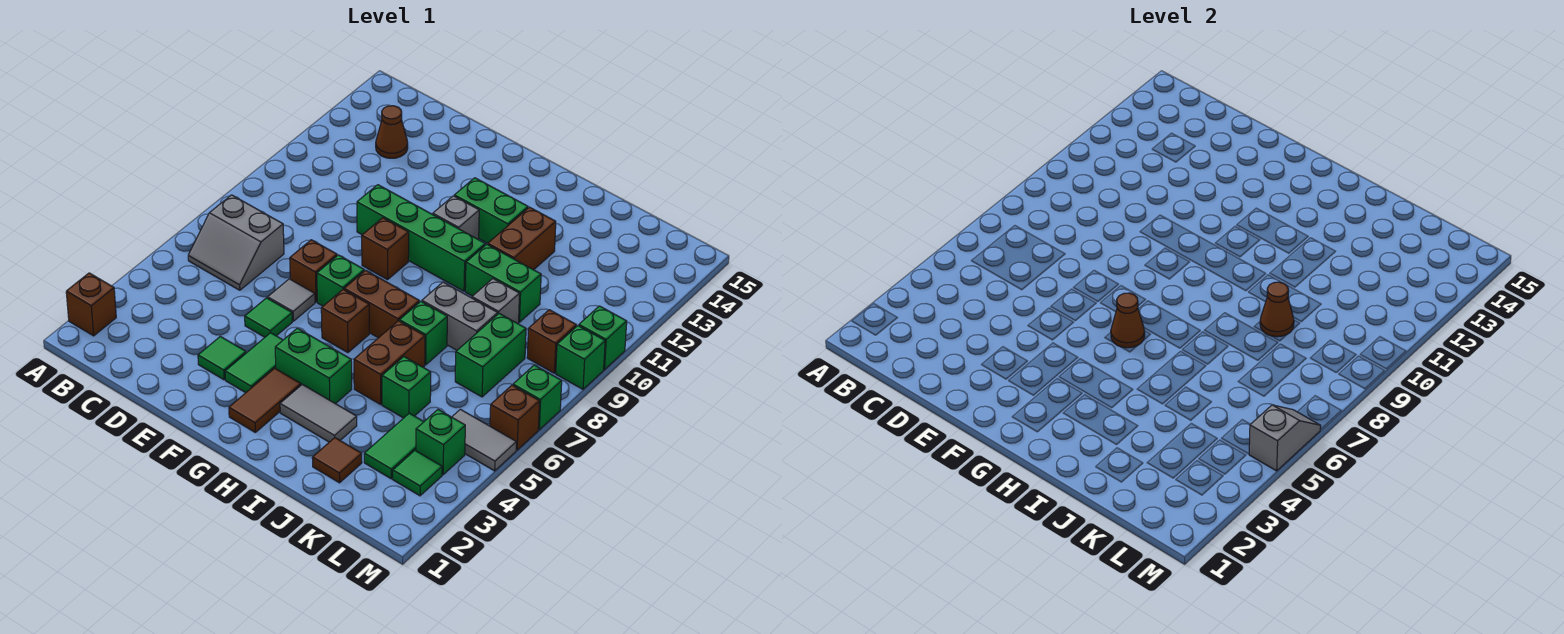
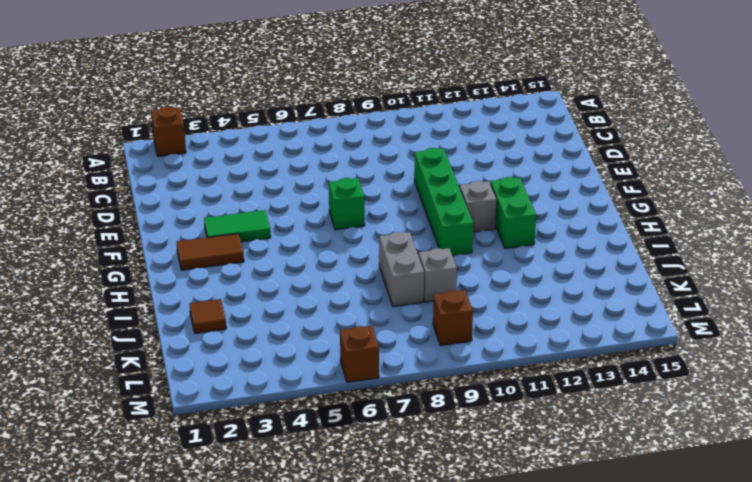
none -> grey 2x2 slope [188,195,284,290]
none -> brown 1x1 cone [376,106,408,158]
none -> green 1x1 tile [198,336,246,380]
none -> green 1x1 tile [245,298,292,337]

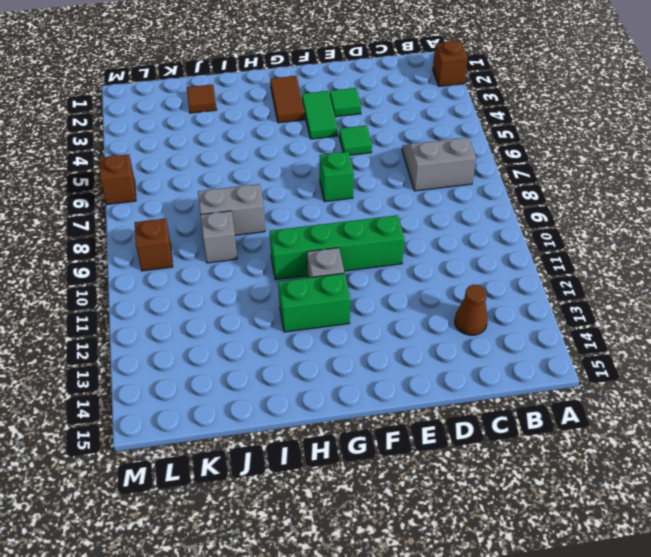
none -> grey 1x1 tile [268,279,315,321]
none -> brown 1x1 brick [290,240,337,302]
none -> brown 1x1 brick [362,218,409,280]
none -> green 1x2 brick [275,328,352,404]

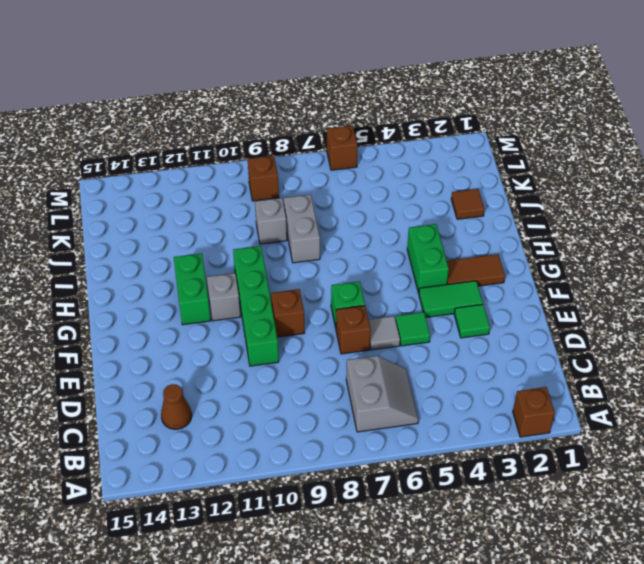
none -> brown 1x1 brick [321,290,369,353]
none -> brown 1x2 brick [344,270,419,338]
none -> grey 1x2 tile [280,384,357,442]
none -> brown 1x2 brick [354,321,425,404]

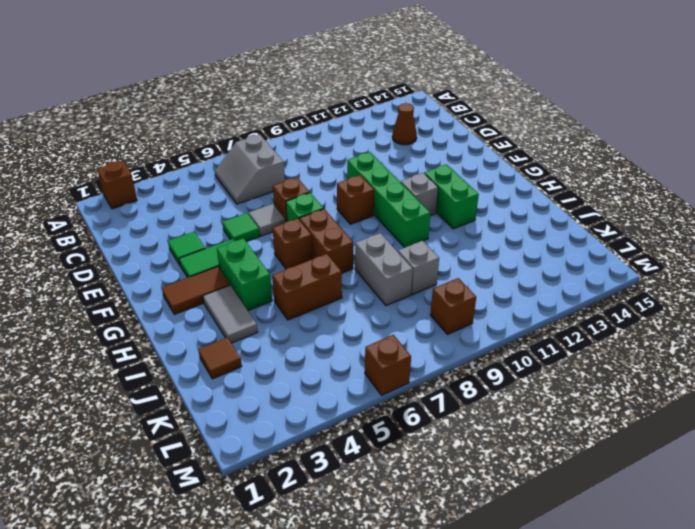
none -> green 1x1 brick [399,301,447,365]
none -> green 1x2 brick [465,244,541,322]
none -> brown 1x2 brick [488,207,556,270]
none -> green 1x1 brick [382,357,431,418]

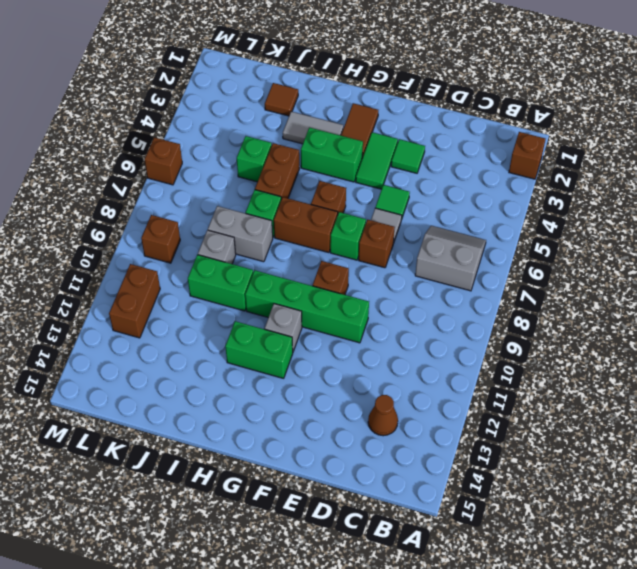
brown 1x2 brick [109,264,160,338] -> brown 1x2 brick moved to [488,207,556,270]
none -> green 1x2 tile [364,413,424,479]
none -> green 1x2 brick [455,314,526,397]
none -> green 1x1 tile [393,450,442,496]
none -> green 1x1 brick [416,410,465,475]

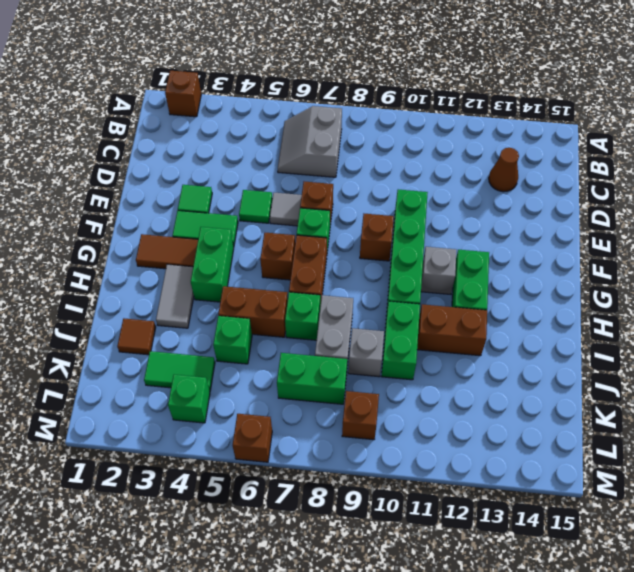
none -> green 1x1 tile [393,450,442,496]
none -> grey 1x2 tile [452,409,516,471]
none -> green 1x1 brick [513,365,562,430]
none -> green 1x1 brick [556,326,605,389]

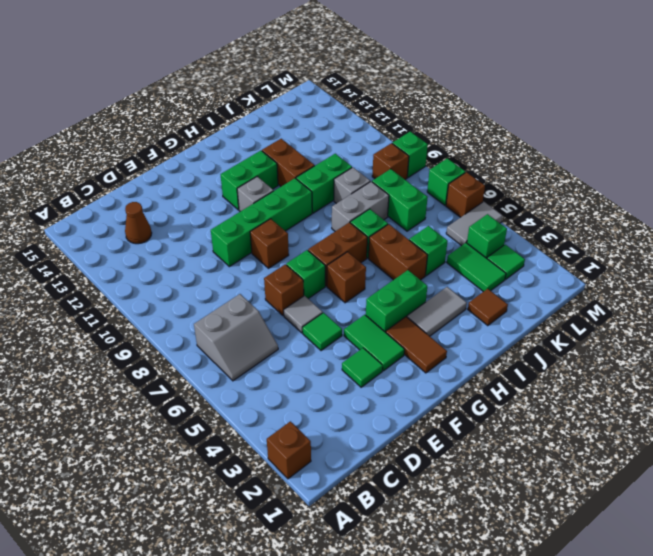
none -> green 1x1 brick [579,306,627,370]
none -> brown 1x1 cone [1111,293,1145,348]
none -> brown 1x1 cone [1260,282,1294,337]
none -> grey 1x2 slope [1249,405,1321,471]

